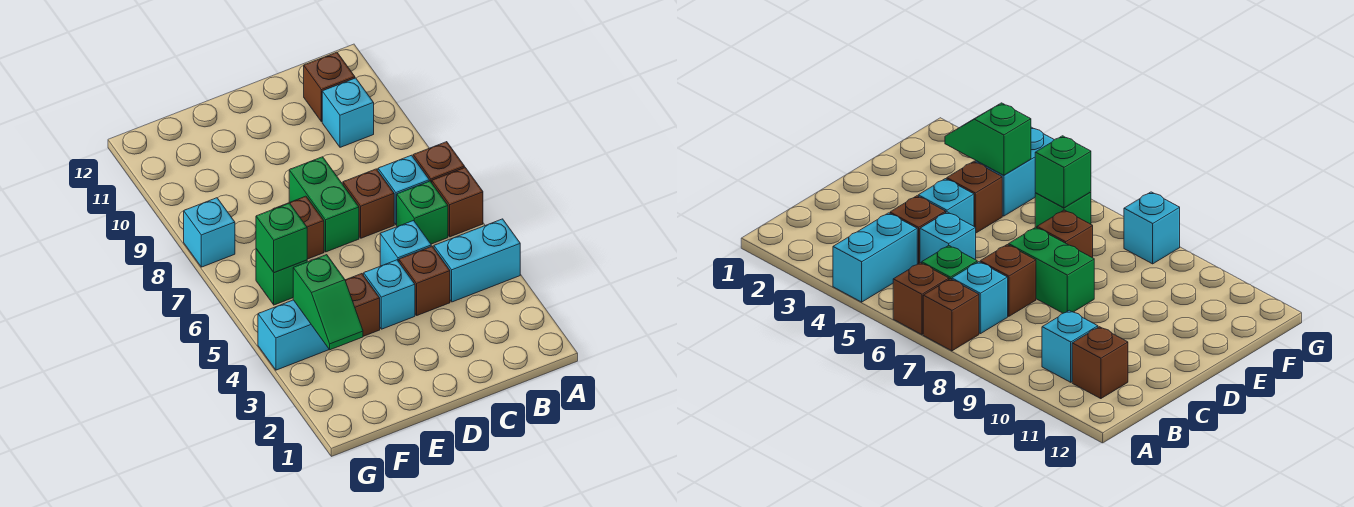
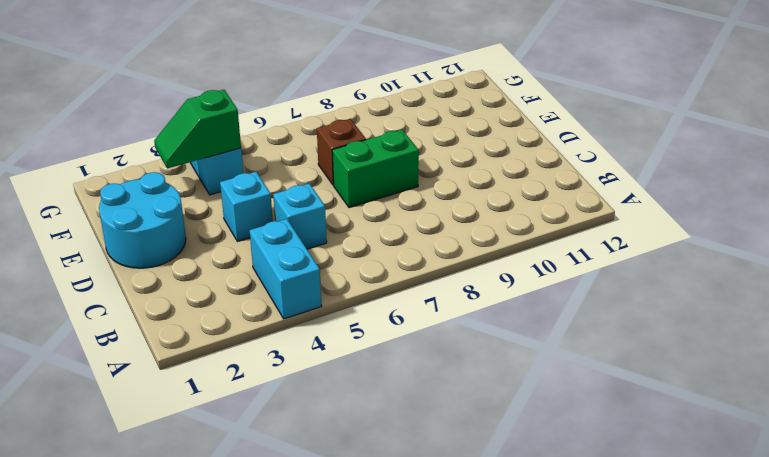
cyan 2x2 round brick [99,172,186,268] -> none
none -> brown 1x1 brick [432,168,483,237]
none -> brown 1x1 brick [413,142,465,183]
none -> green 1x1 brick [397,181,448,244]

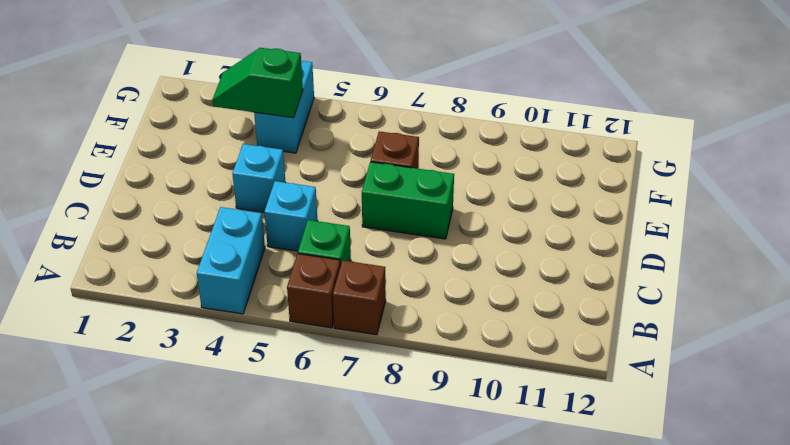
none -> cyan 1x1 brick [378,155,429,225]
none -> cyan 1x1 brick [322,78,374,147]
none -> brown 1x1 brick [304,52,355,122]

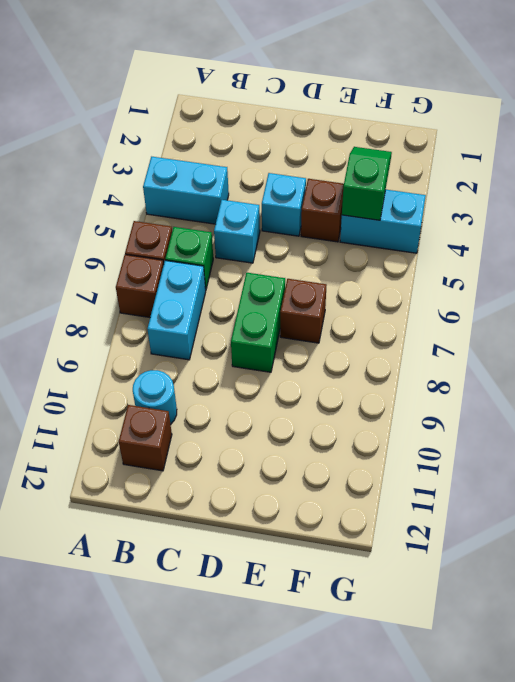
cyan 1x2 brick [147,260,206,360] -> cyan 1x1 brick [378,155,429,225]
cyan 1x1 round brick [133,370,177,424] -> cyan 1x1 brick [322,78,374,147]
none -> brown 1x1 brick [399,246,450,315]
none -> brown 1x1 brick [343,169,394,238]
none -> green 1x1 brick [256,249,307,305]

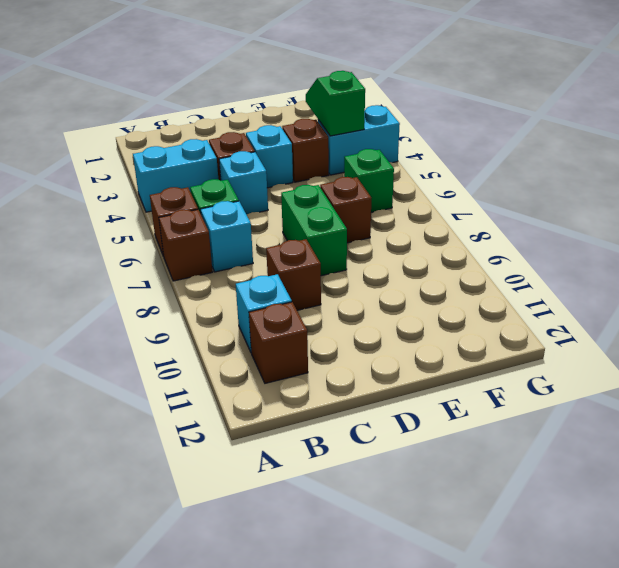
brown 1x1 brick [266,239,321,310] -> brown 1x1 brick moved to [343,169,394,238]
none -> cyan 1x1 brick [184,198,235,267]
none -> green 1x1 brick [256,203,307,273]

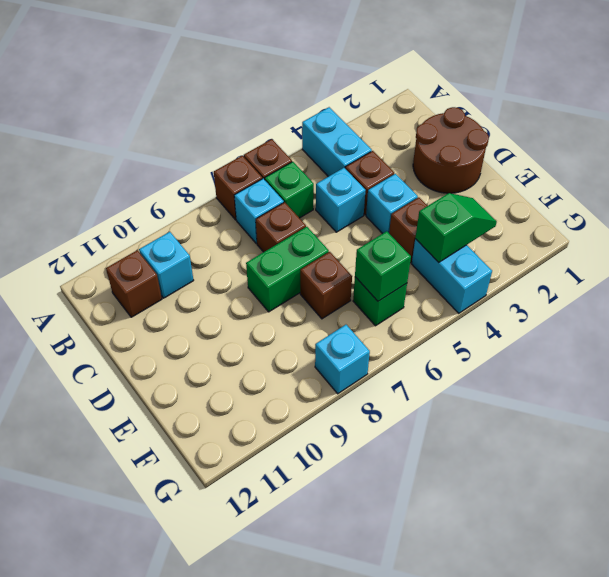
brown 2x2 round brick [413,107,489,193] -> none

